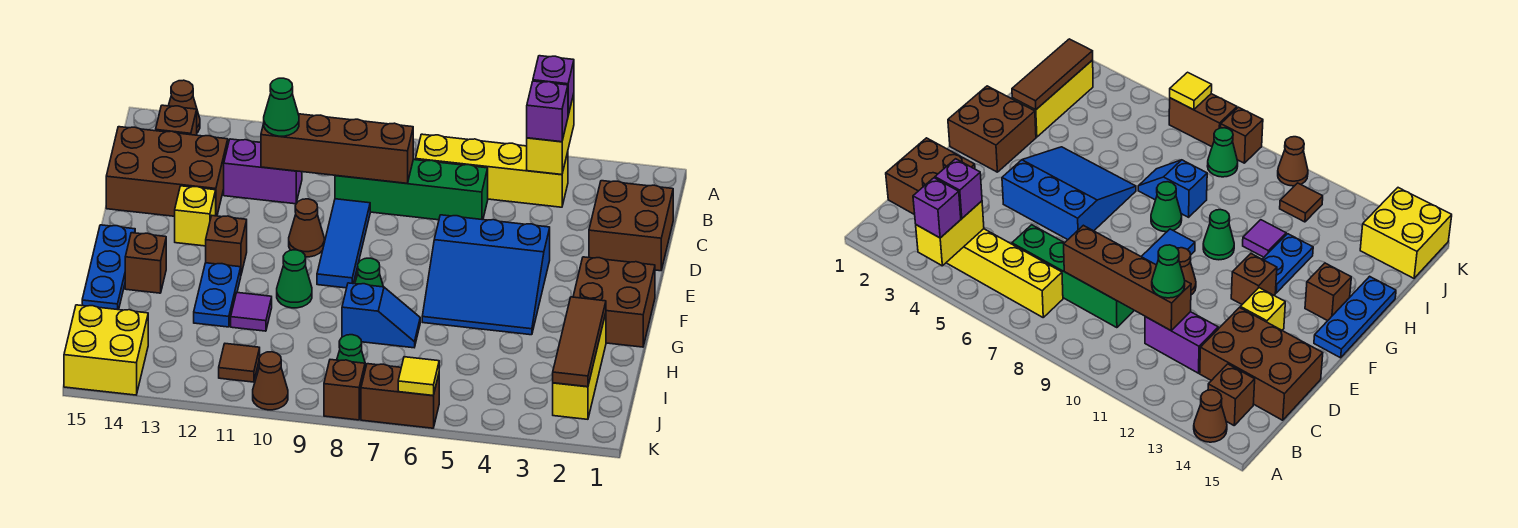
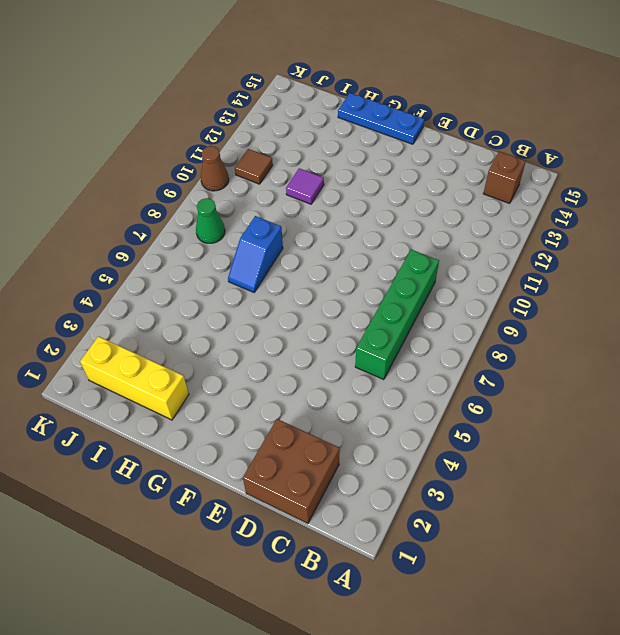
none -> brown 1x1 cone [168,80,200,133]
none -> yellow 1x4 brick [415,134,568,207]
none -> purple 1x2 brick [224,139,302,204]
none -> brown 2x3 brick [106,127,228,216]

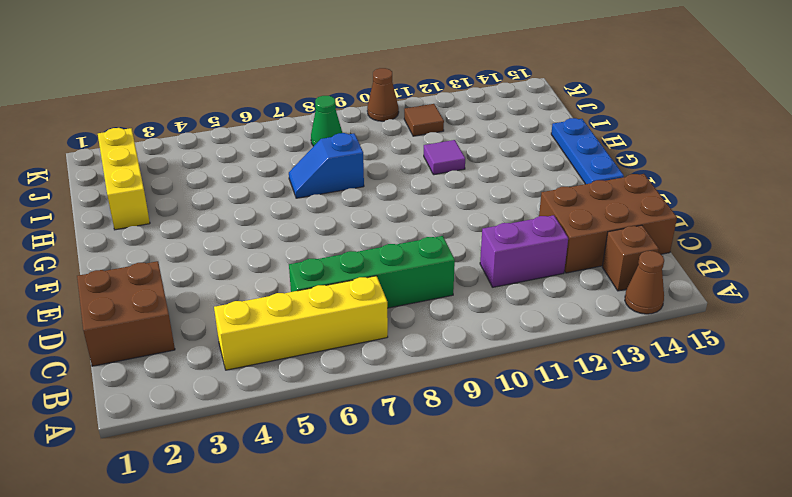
none -> blue 1x3 tile [317,199,370,288]
none -> blue 3x3 slope [422,215,550,335]
none -> brown 1x1 cone [289,199,324,257]
none -> yellow 1x1 brick [175,186,216,246]

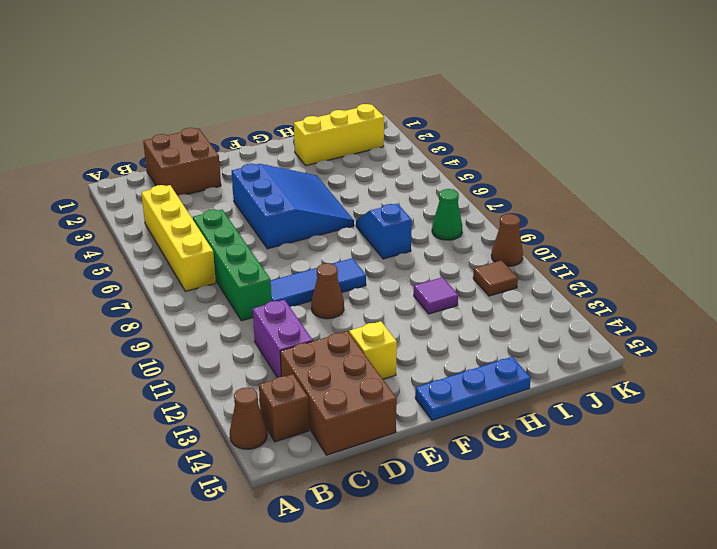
none -> brown 2x2 brick [573,257,655,347]
none -> brown 1x1 brick [206,216,247,274]
none -> green 1x1 cone [355,258,383,287]
none -> green 1x1 cone [277,250,312,308]

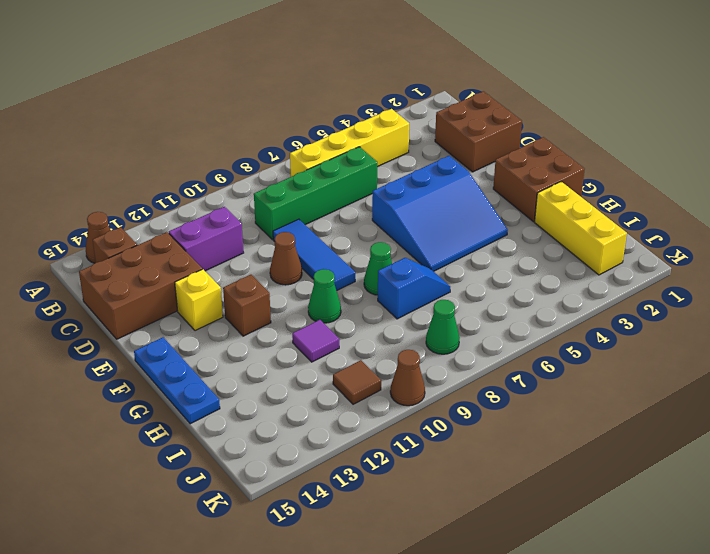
none -> blue 1x2 plate [194,263,241,327]
none -> brown 1x1 brick [125,233,166,293]
none -> yellow 2x2 brick [64,305,148,395]
none -> brown 1x2 brick [361,364,439,428]

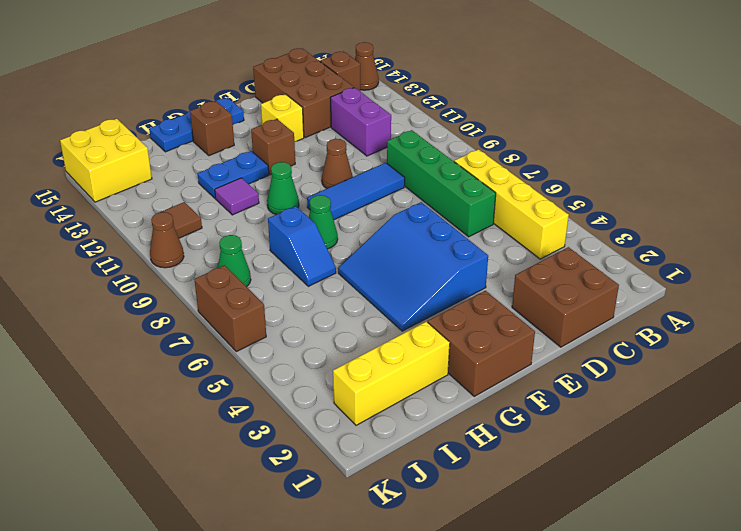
none -> brown 1x1 brick [324,360,365,420]
none -> yellow 1x2 brick [527,94,574,175]
none -> brown 1x4 brick [261,114,413,183]
none -> brown 1x3 tile [553,297,606,387]

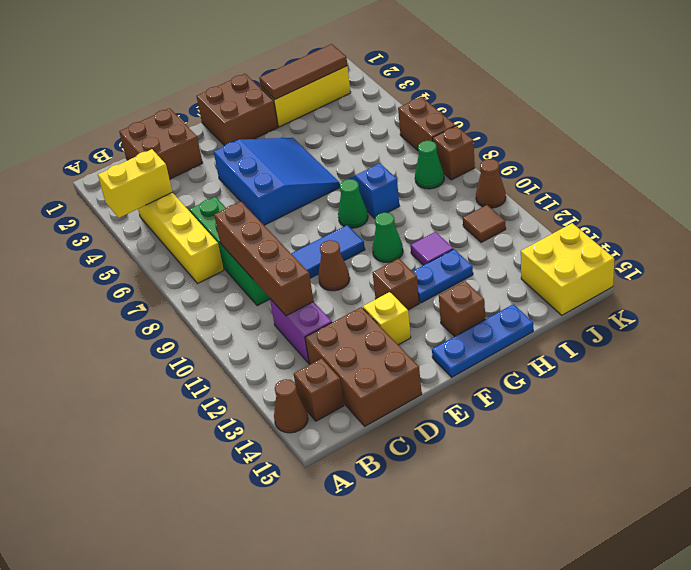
none -> yellow 1x1 tile [398,357,439,396]
none -> purple 1x1 brick [533,56,574,115]
none -> purple 1x1 brick [527,81,568,142]
none -> green 1x1 cone [264,78,299,136]

